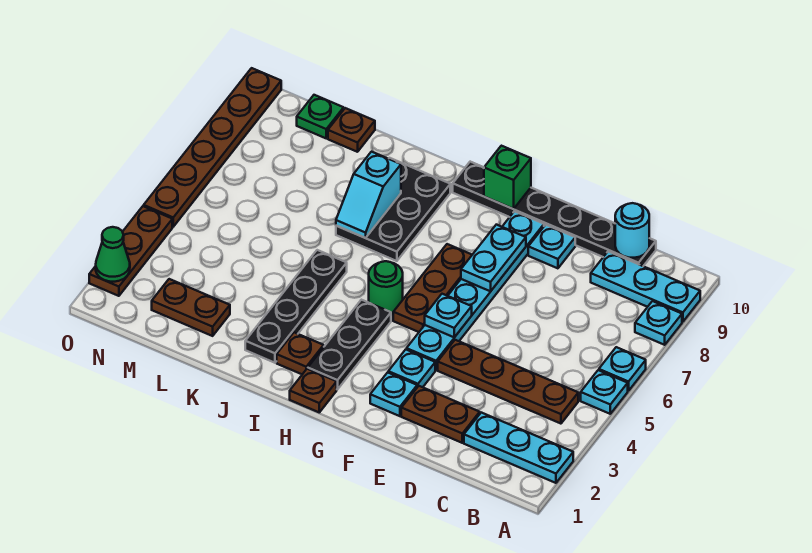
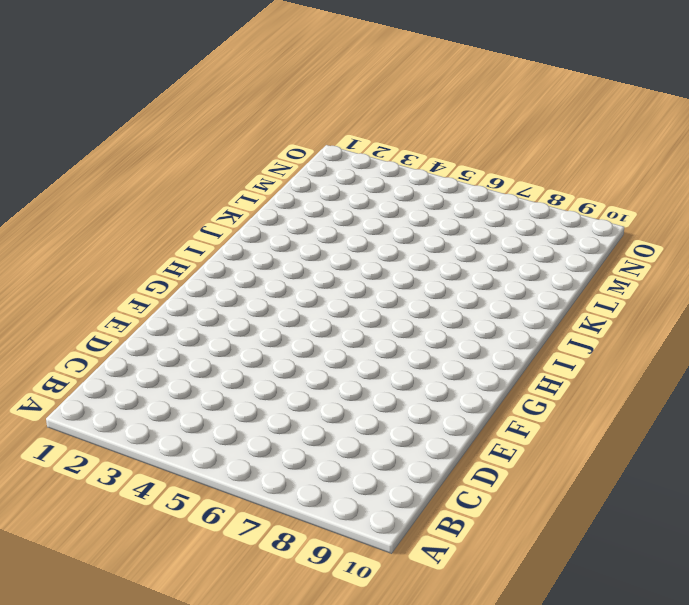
none -> cyan 1x3 plate [464,413,573,483]
none -> cyan 1x1 plate [581,370,628,414]
none -> cyan 1x1 plate [599,347,646,391]
none -> cyan 1x1 plate [635,301,682,345]

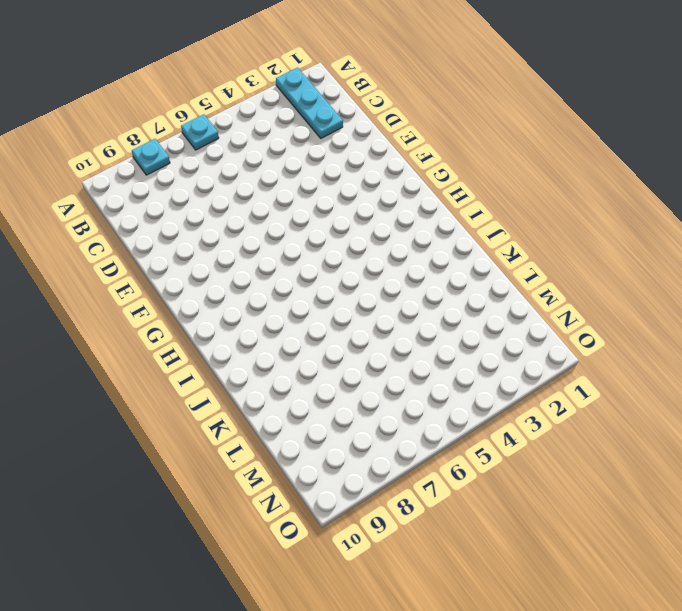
none -> cyan 1x1 plate [581,370,628,414]
none -> cyan 1x3 plate [591,251,700,322]
none -> brown 1x4 plate [438,340,578,424]
none -> black 1x6 plate [453,162,656,266]

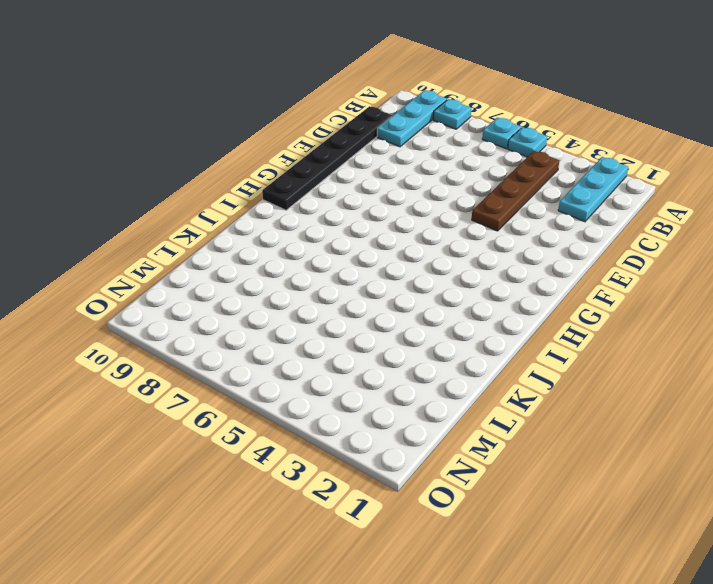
none -> brown 1x2 plate [401,386,480,443]
none -> cyan 1x1 plate [528,225,575,268]
none -> cyan 1x1 plate [370,372,417,416]
none -> cyan 1x1 plate [388,350,435,387]

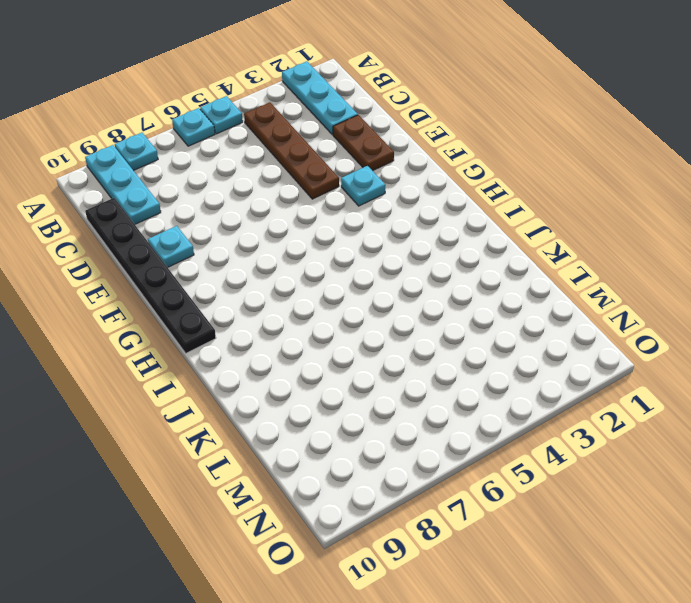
none -> cyan 1x1 plate [370,372,417,416]
none -> cyan 1x6 plate [407,211,544,370]
none -> brown 1x3 plate [393,244,472,332]
none -> brown 1x1 plate [290,369,337,412]

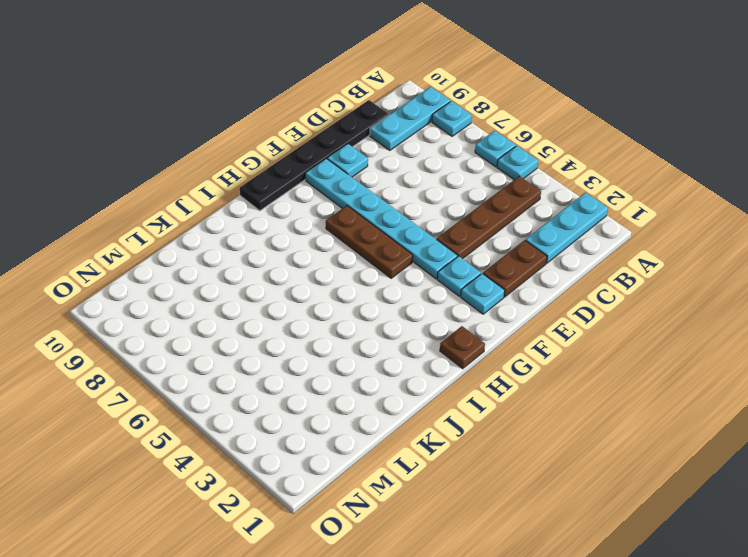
none -> black 1x3 plate [308,300,391,390]
none -> green 1x1 round brick [369,261,403,315]
none -> brown 1x1 plate [277,332,324,374]
none -> black 2x3 plate [336,158,450,261]

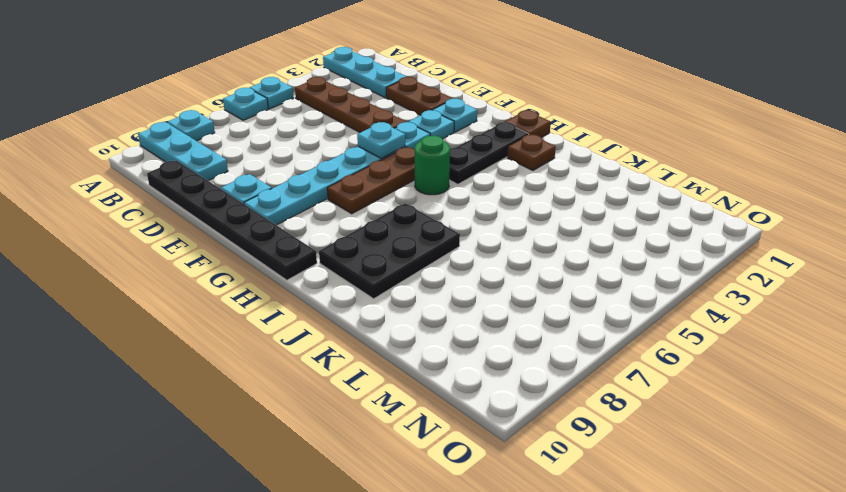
none -> black 1x4 plate [245,250,347,363]
none -> brown 1x2 plate [152,279,230,336]
none -> brown 1x1 plate [328,108,375,152]
none -> green 1x1 plate [297,95,344,138]

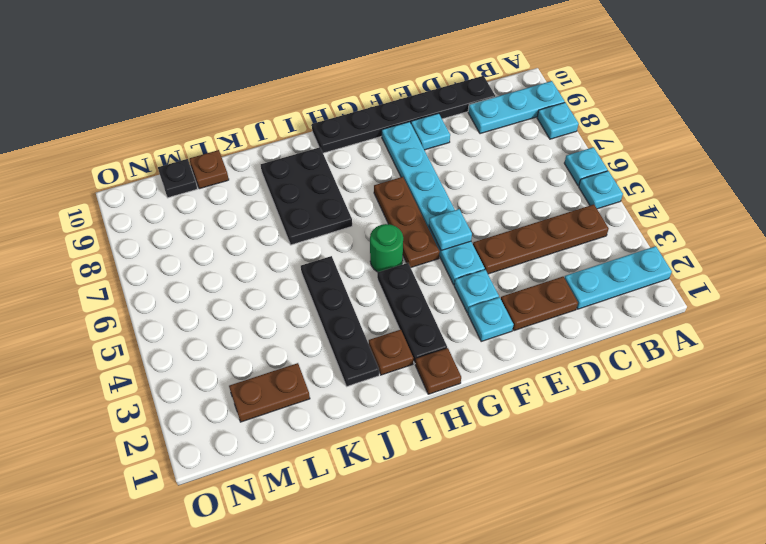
black 1x1 plate [158,159,197,198] -> green 1x1 plate [297,95,344,138]
none -> brown 1x3 plate [89,206,172,296]
none -> brown 1x6 plate [144,68,281,227]
none -> cyan 1x1 round brick [615,203,649,258]
none -> cyan 1x2 plate [461,225,526,291]

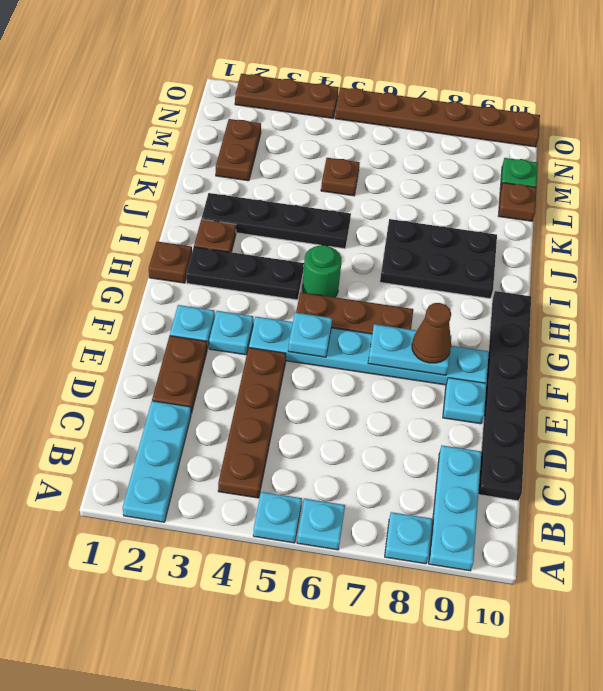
brown 1x1 cone [412,303,451,363] -> none
brown 1x1 plate [321,158,360,196] -> none
none -> cyan 1x1 round brick [615,203,649,258]
none -> green 1x1 brick [484,146,531,209]
none -> cyan 1x2 slope [336,152,401,238]
none -> green 1x1 cone [96,227,130,282]

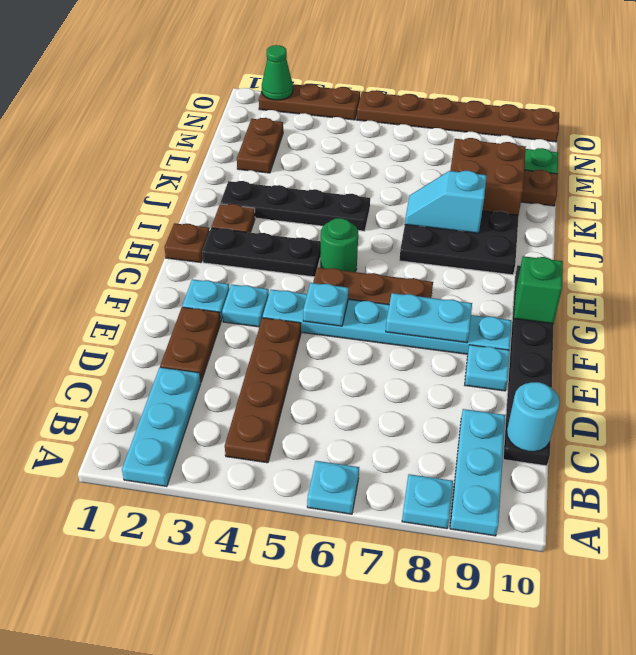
brown 2x2 brick [450,138,526,215] -> none
none -> cyan 1x1 plate [581,370,628,414]

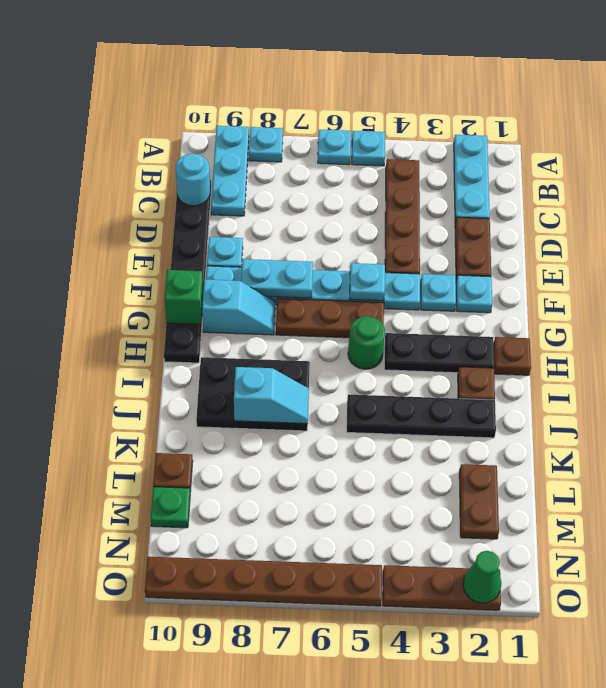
cyan 1x2 slope [202,279,275,335] -> none

